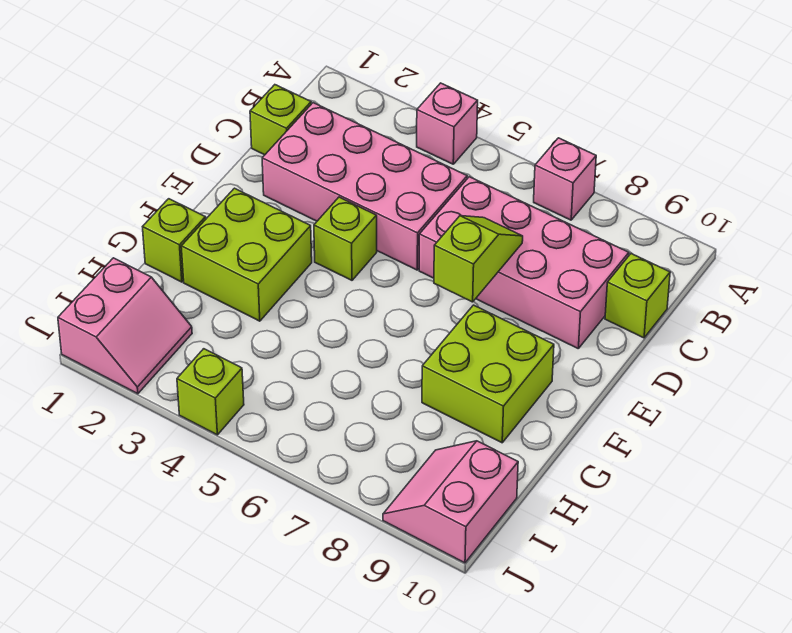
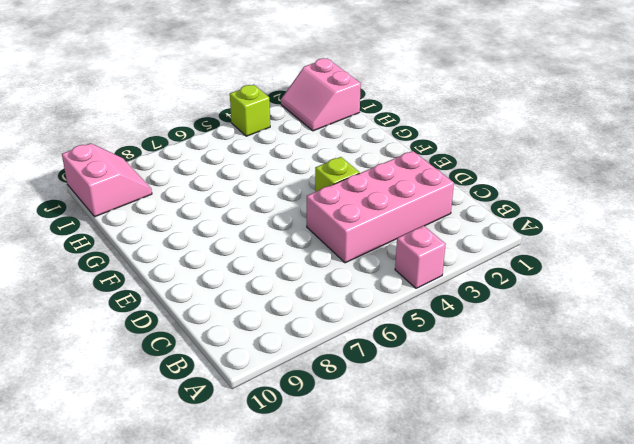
none -> pink 1x1 brick [534,138,596,220]
none -> lime 1x1 brick [250,85,311,155]
none -> pink 2x4 brick [419,177,629,348]

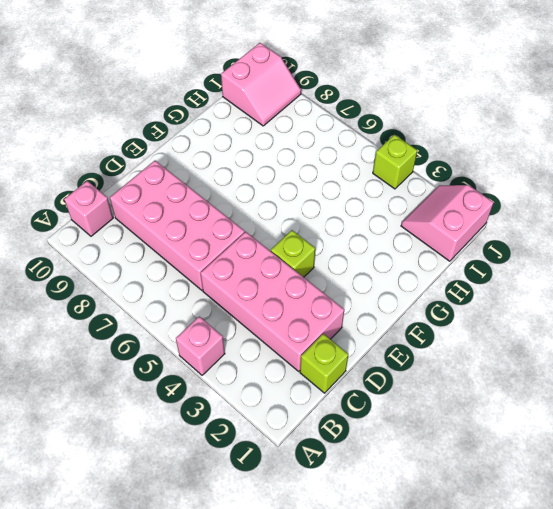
pink 1x1 brick [64,181,113,236] -> pink 1x1 brick moved to [534,138,596,220]
none -> lime 1x1 brick [605,254,670,338]
none -> lime 2x2 brick [181,188,312,321]
none -> lime 2x2 brick [422,305,554,443]

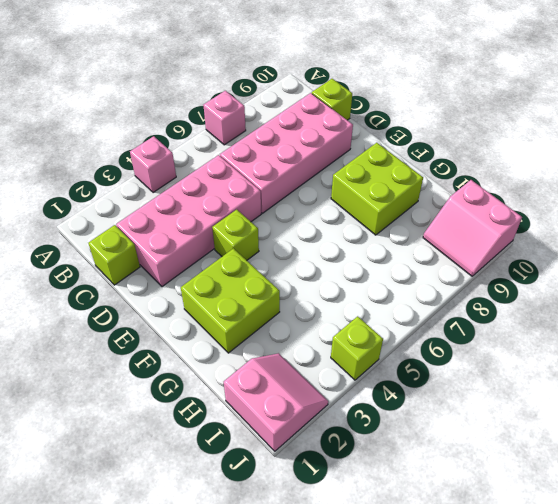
none -> lime 1x1 brick [143,199,206,282]
none -> lime 1x2 slope [434,216,523,302]

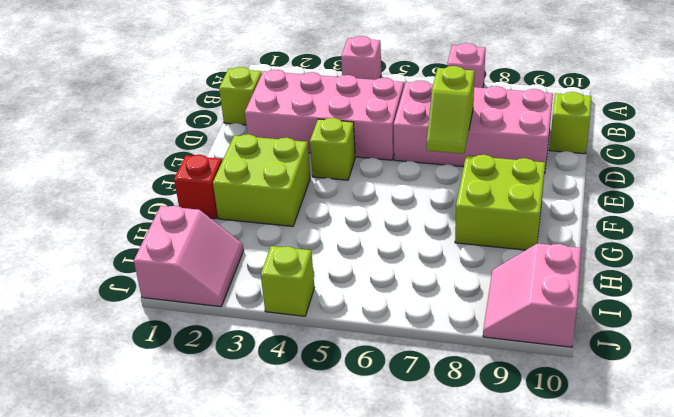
lime 1x2 slope [426,66,475,154] -> lime 1x2 slope turned to [434,216,523,302]
red 1x1 brick [174,155,222,219] -> lime 1x1 brick [143,199,206,282]

